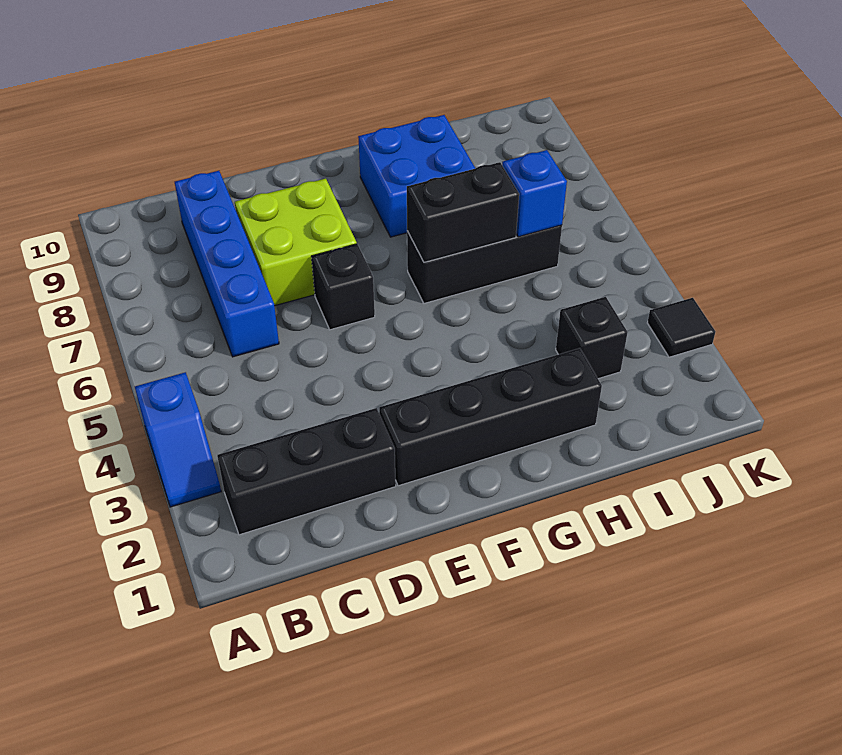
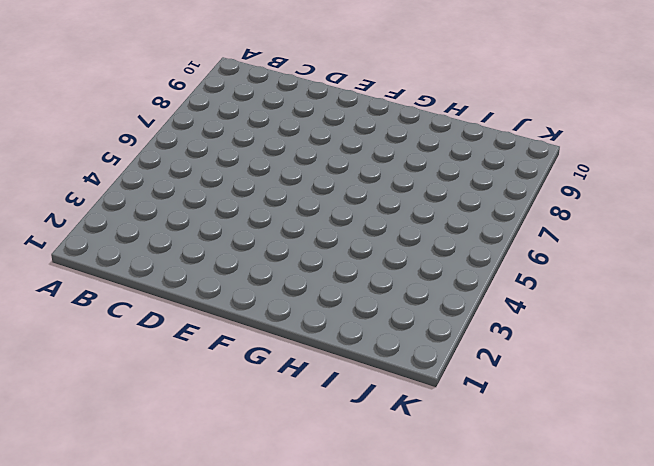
none -> blue 1x2 slope [135,372,221,507]
none -> black 1x3 brick [217,408,396,535]
none -> blue 1x4 brick [175,171,279,357]

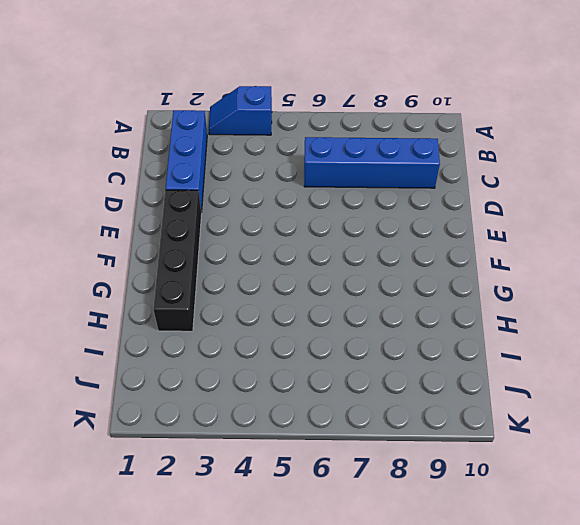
blue 1x3 brick [165,110,207,211] -> black 1x3 brick [217,408,396,535]
none -> lime 2x2 brick [235,179,357,306]
none -> black 1x1 brick [311,244,375,330]
none -> black 1x3 brick [407,225,562,303]

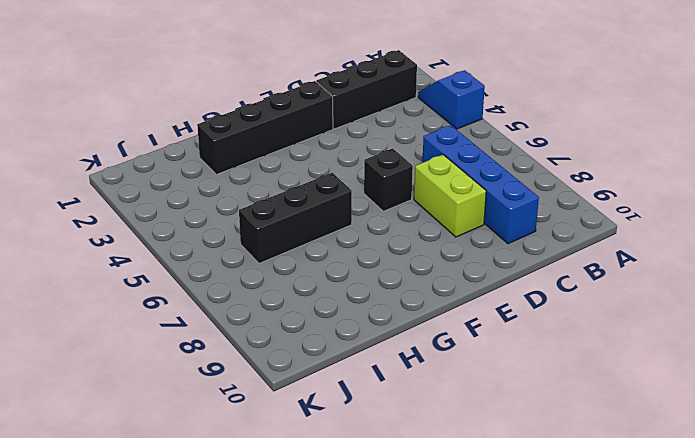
lime 1x2 brick [414,155,486,237] -> lime 2x2 brick [235,179,357,306]
none -> blue 2x2 brick [358,115,475,237]
none -> black 1x1 brick [556,297,628,379]
none -> black 1x1 tile [647,298,715,357]

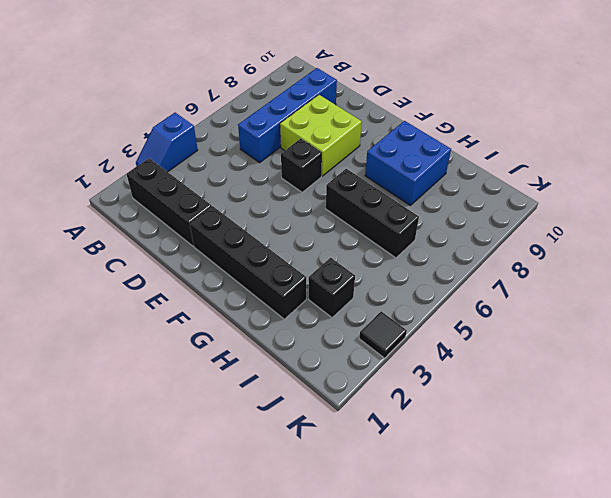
none -> black 1x2 brick [407,162,519,262]
none -> blue 1x1 brick [502,150,567,237]

